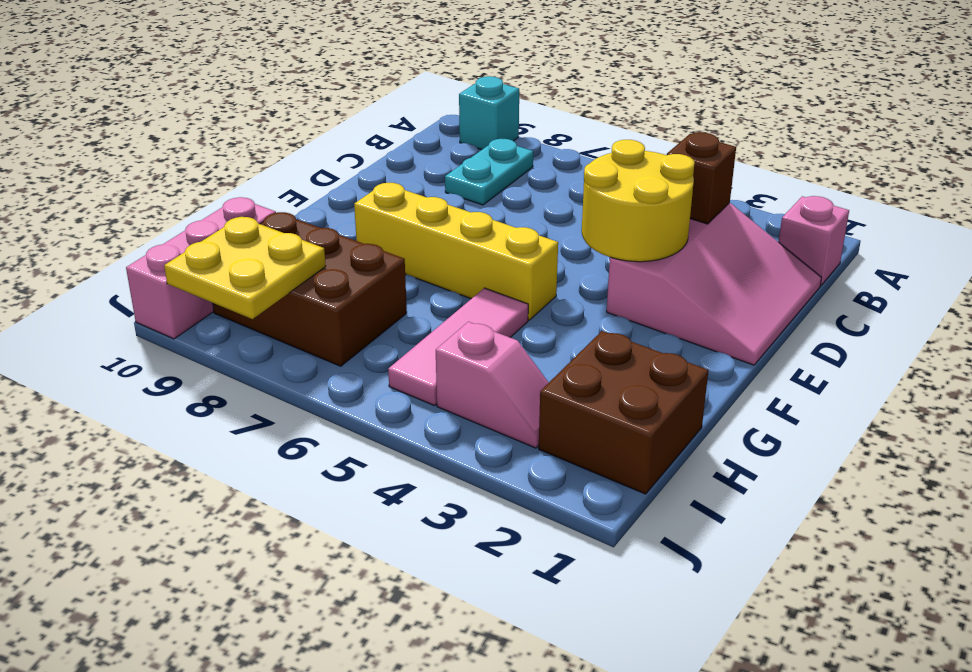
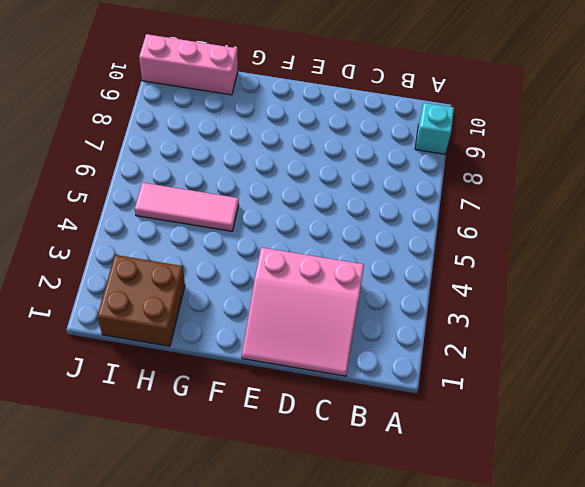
none -> pink 1x1 brick [779,196,849,286]
none -> cyan 1x2 plate [445,139,533,205]
none -> yellow 1x4 brick [354,183,558,320]

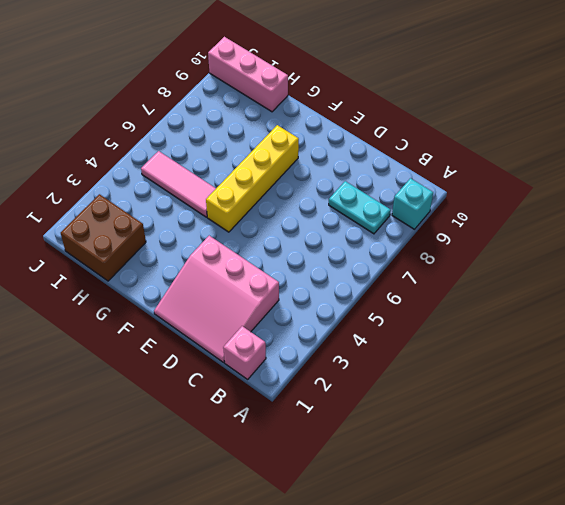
none -> brown 2x3 brick [213,212,407,366]
none -> pink 1x2 slope [436,322,549,448]
none -> brown 1x1 brick [667,132,736,224]

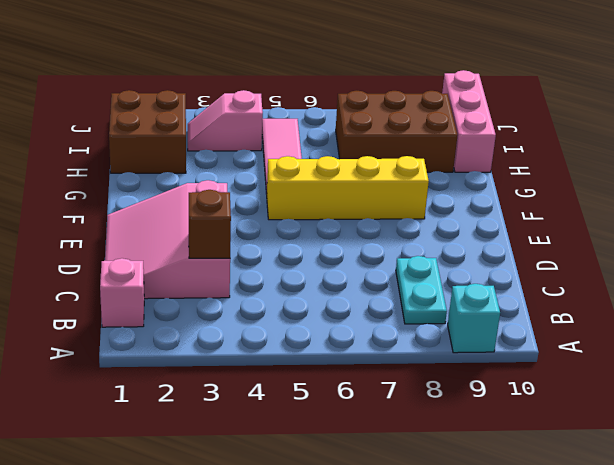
none -> yellow 2x2 round brick [582,140,695,262]
none -> yellow 2x2 plate [164,217,326,319]

